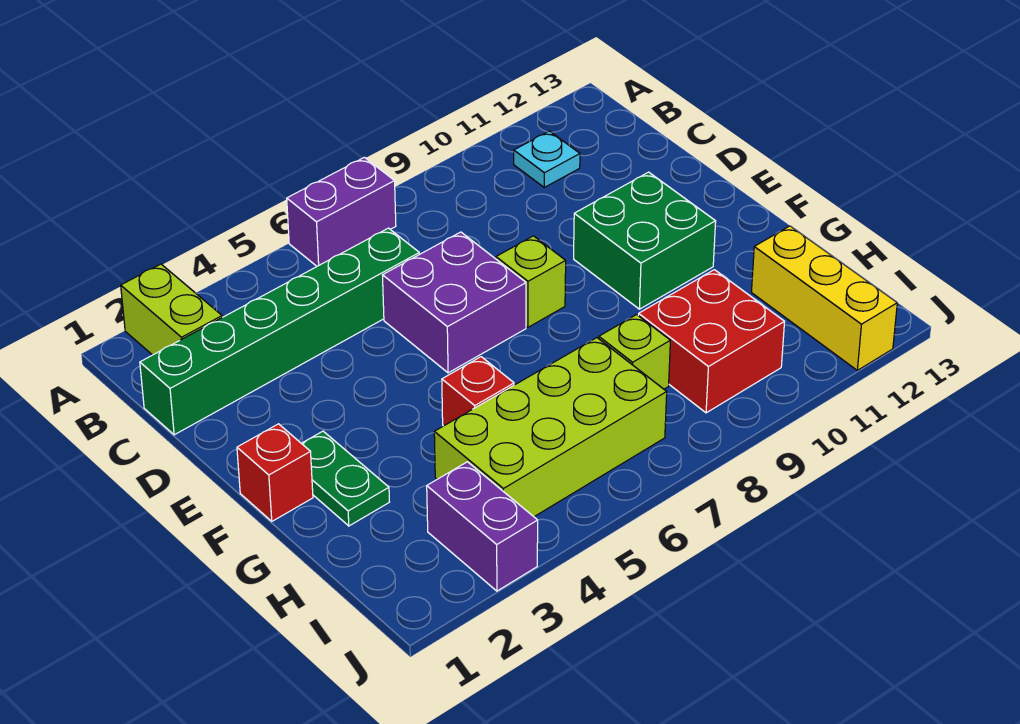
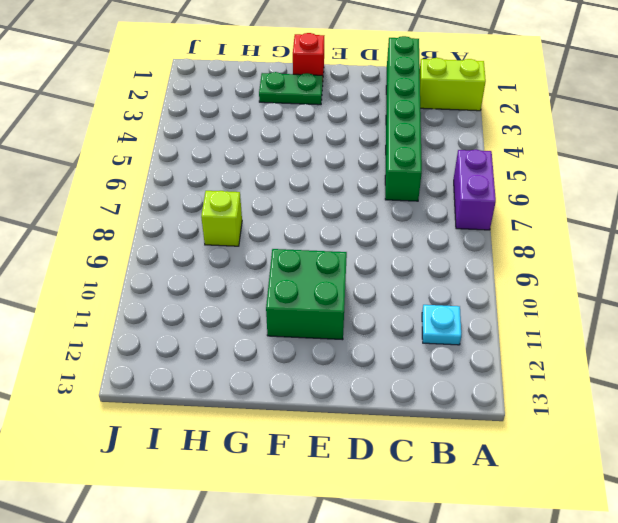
none -> purple 2x2 brick [383,232,526,373]
none -> lime 1x1 brick [496,236,566,327]
none -> red 1x1 brick [442,357,514,426]

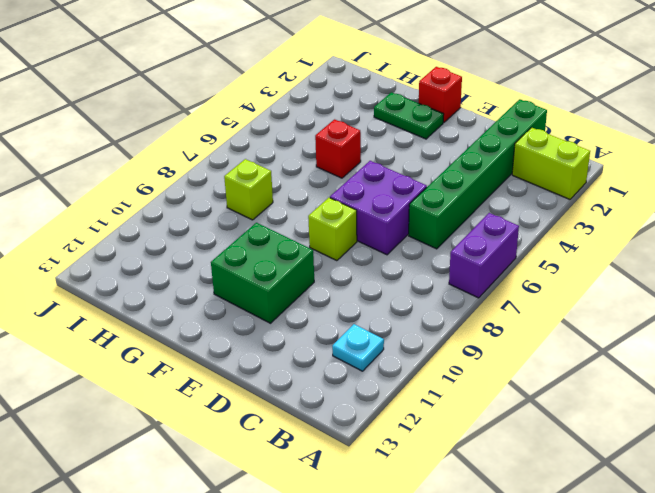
none -> lime 2x4 brick [434,338,667,517]
none -> red 2x2 brick [638,270,785,413]
none -> yellow 1x3 brick [751,226,897,370]

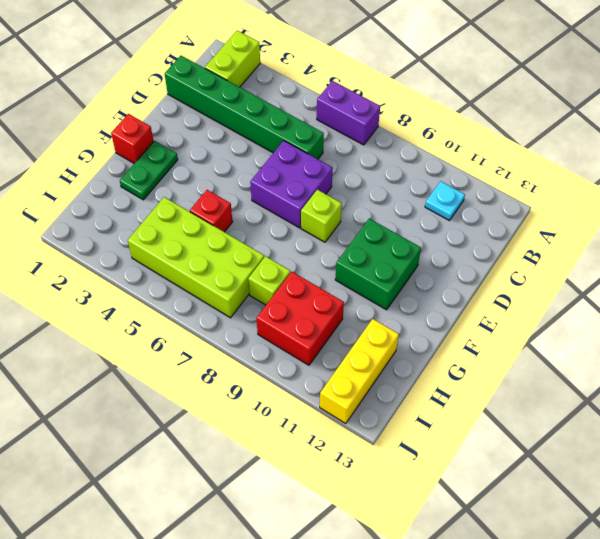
none -> purple 1x2 brick [427,462,538,591]

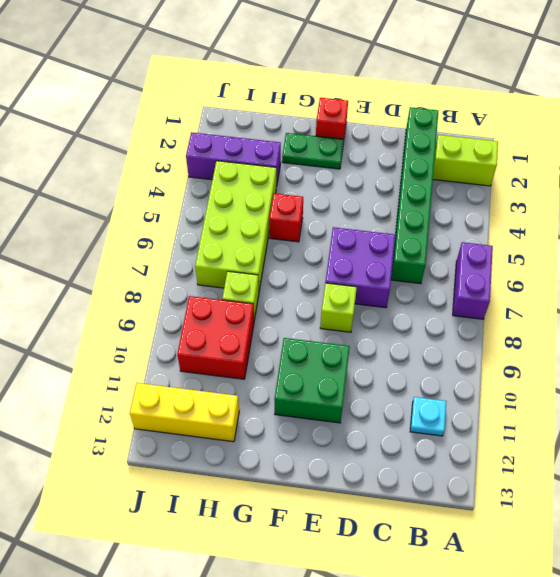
purple 1x3 brick [186,132,281,187] -> purple 1x2 brick [427,462,538,591]

